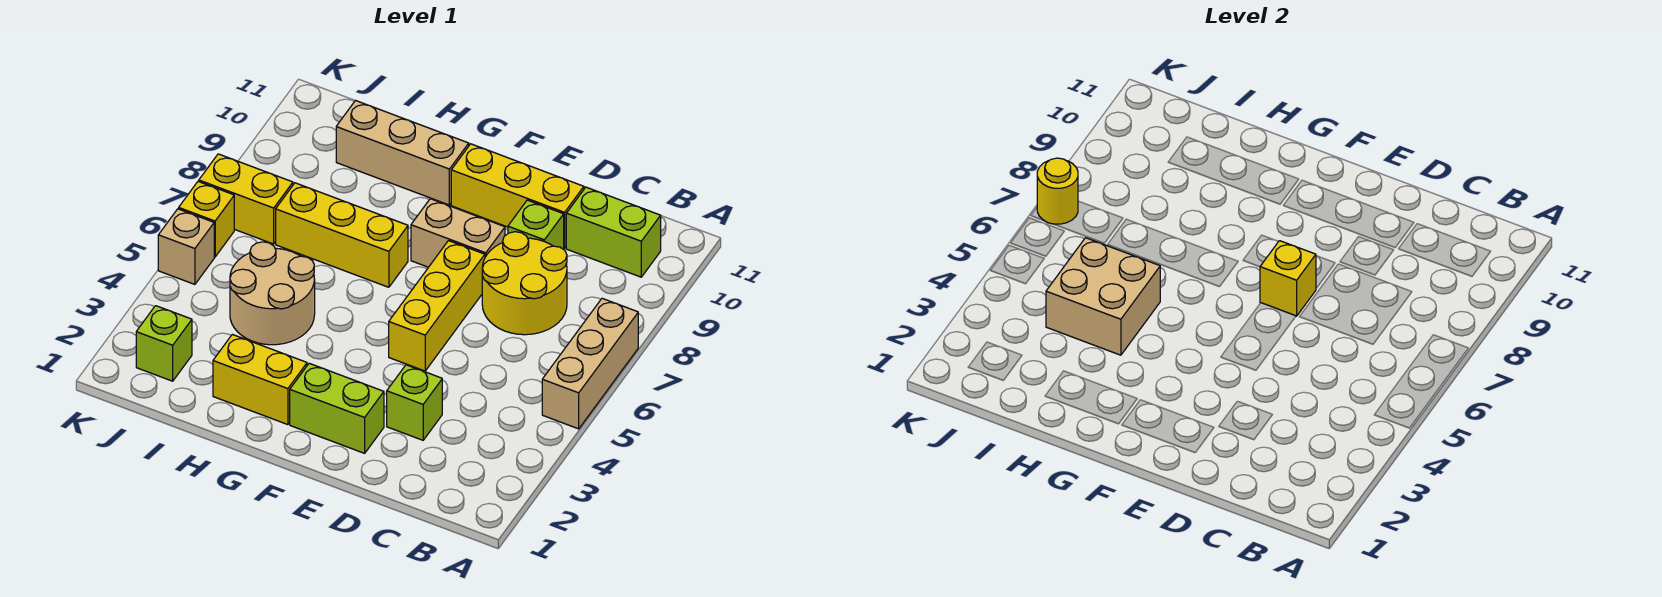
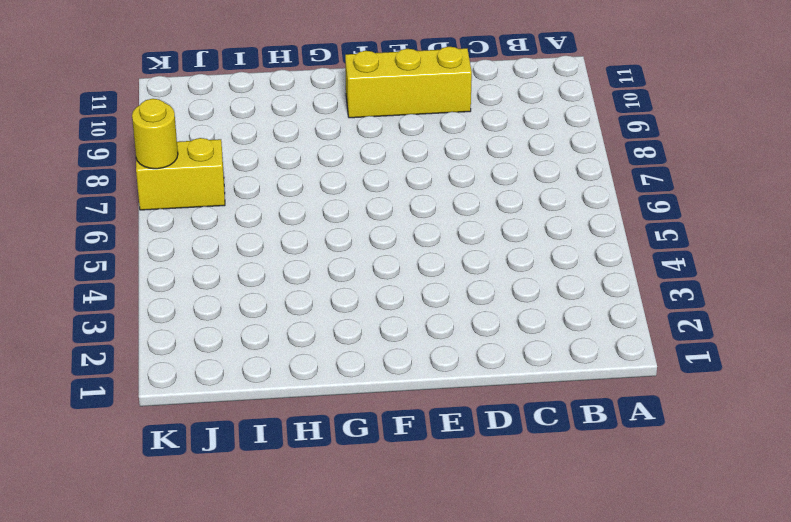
none -> tan 1x3 brick [542,298,638,429]
none -> lime 1x2 brick [566,187,661,277]
none -> yellow 2x2 round brick [482,232,567,335]

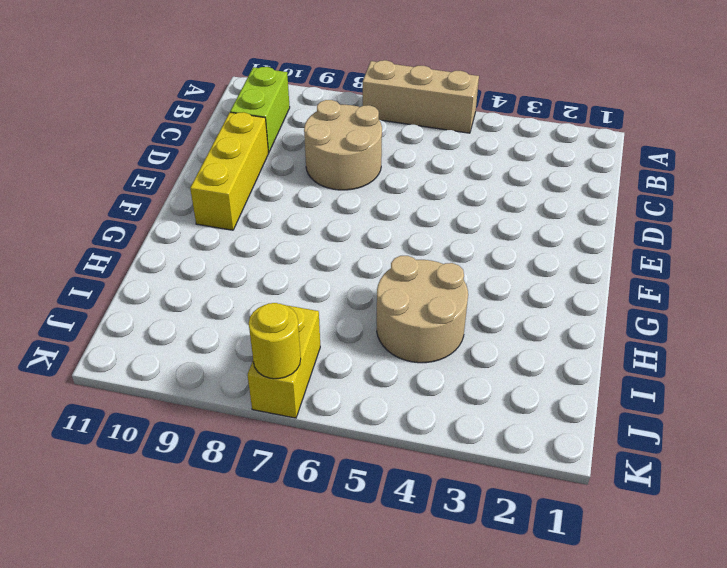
tan 2x2 round brick [304,100,382,190] -> yellow 2x2 round brick [482,232,567,335]
none -> lime 1x1 brick [387,365,442,440]
none -> lime 1x1 brick [508,200,564,249]
none -> lime 1x2 brick [290,363,384,453]

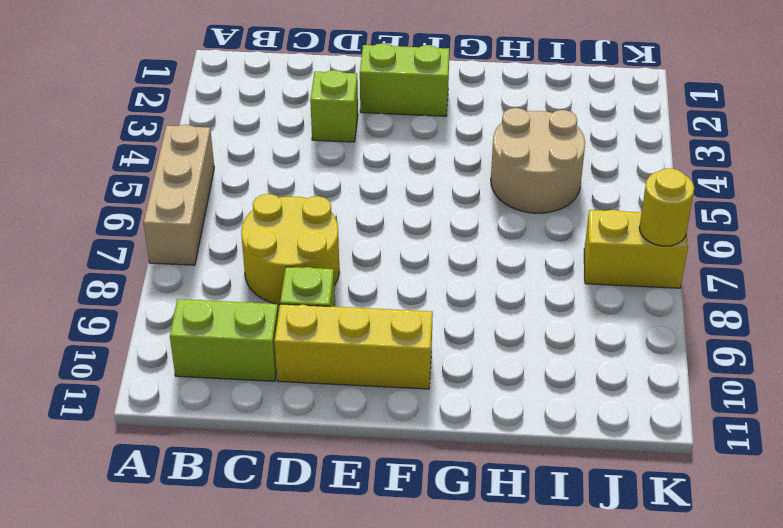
none -> yellow 1x3 brick [389,241,485,371]
none -> tan 1x2 brick [411,199,505,267]
none -> yellow 1x2 brick [213,334,307,425]

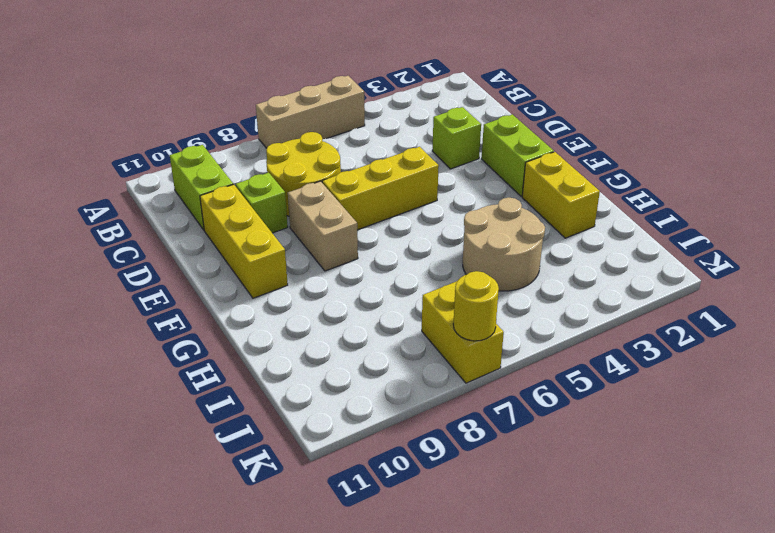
none -> yellow 1x3 brick [276,183,408,287]
none -> tan 1x3 brick [336,100,469,205]
none -> lime 1x1 brick [136,306,192,381]

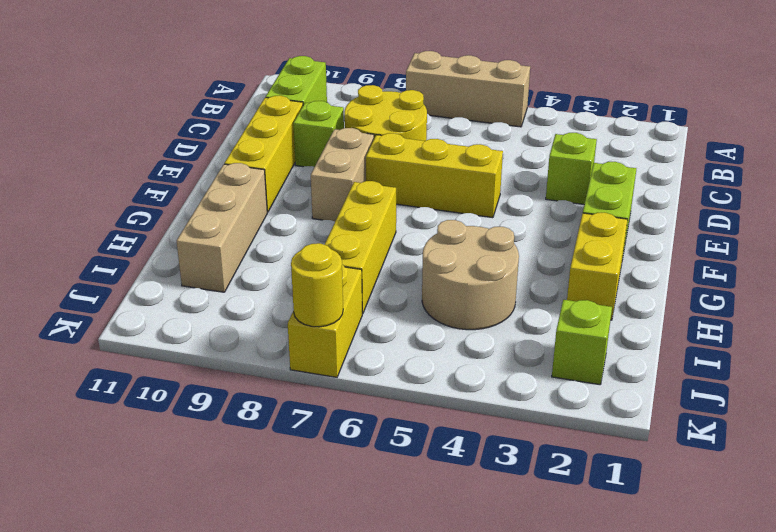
none -> tan 1x1 brick [158,209,214,284]
none -> yellow 1x1 brick [179,181,234,257]
none -> yellow 1x1 brick [1260,241,1316,316]

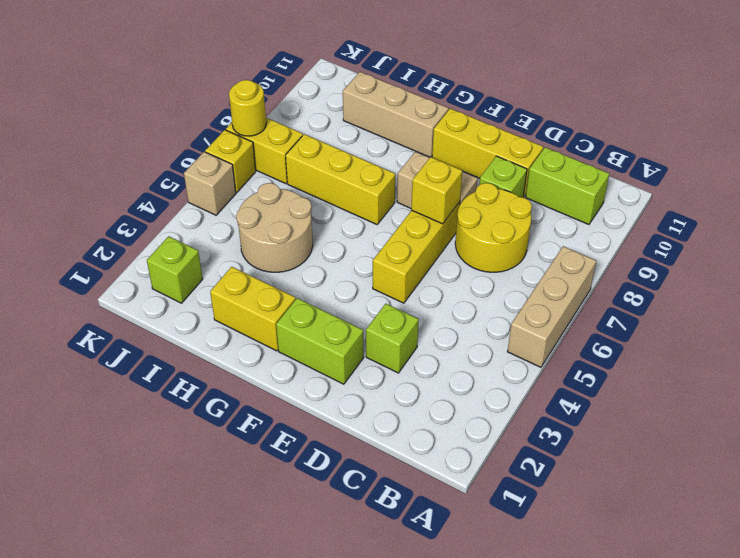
none -> tan 2x2 brick [1046,238,1160,355]

